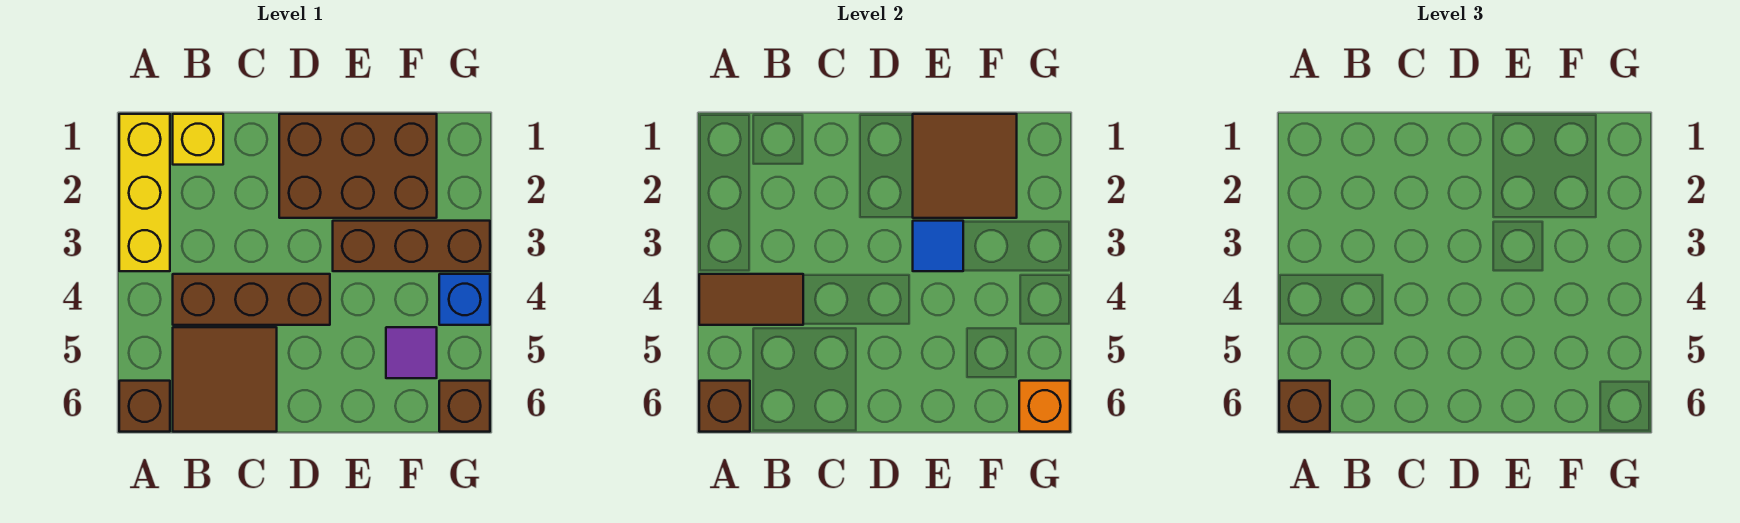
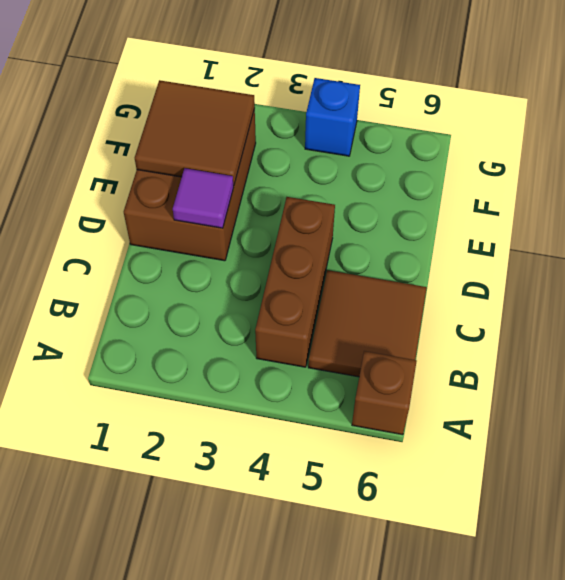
purple 1x1 tile [173,168,234,228] -> purple 1x1 tile moved to [386,327,437,378]
none -> yellow 1x3 brick [119,114,170,271]
none -> yellow 1x1 brick [173,114,223,165]
none -> brown 1x3 brick [333,221,490,271]

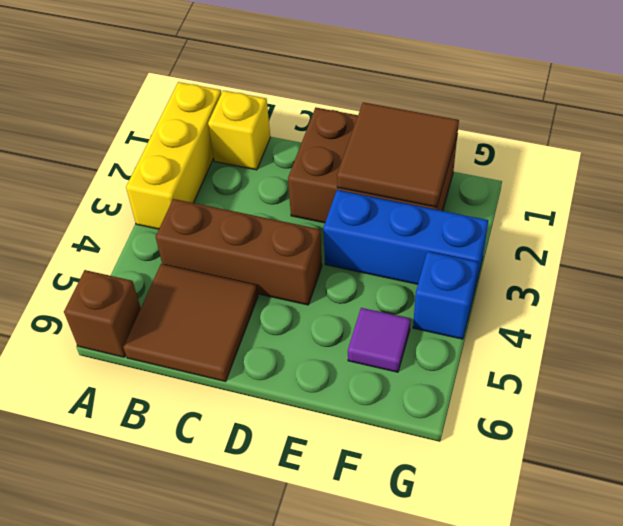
blue 1x3 brick [323,190,489,295] -> brown 1x3 brick [333,221,490,271]
none -> brown 1x1 brick [439,381,490,432]
none -> brown 1x2 tile [699,274,803,325]
none -> brown 1x1 brick [699,381,750,432]

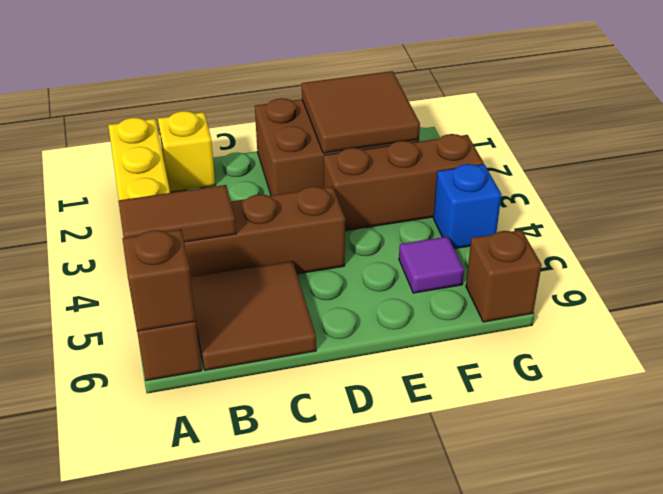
none -> blue 1x1 tile [913,221,963,271]
none -> orange 1x1 brick [1019,381,1070,432]
none -> brown 1x1 brick [1279,381,1330,432]

